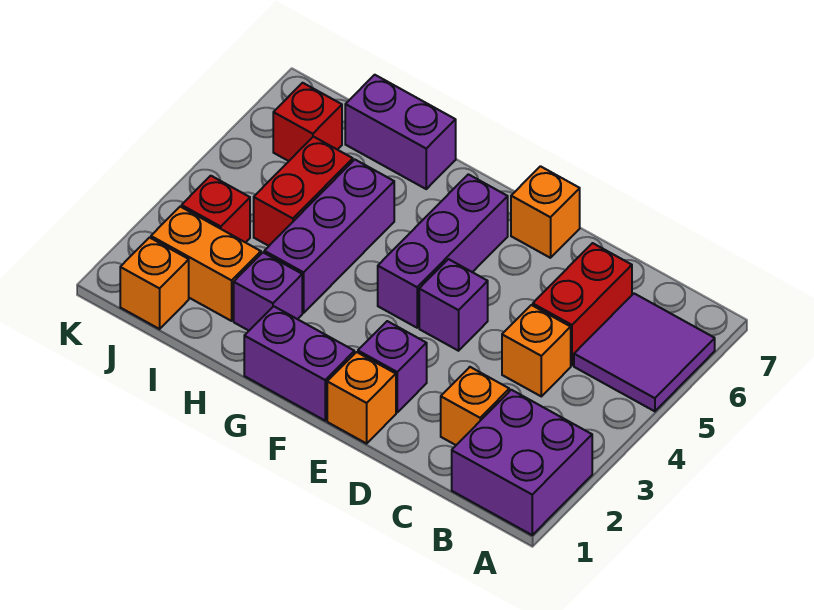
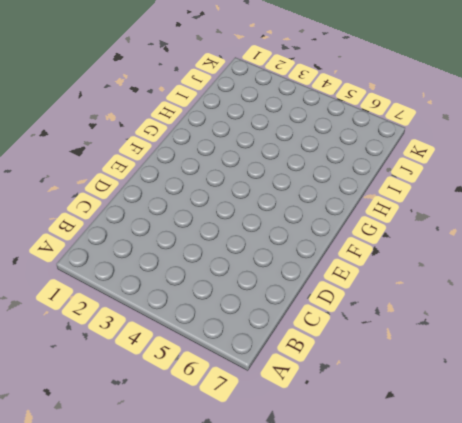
none -> purple 2x2 brick [452,390,592,535]
none -> purple 2x2 tile [574,294,715,411]
none -> orange 1x1 brick [441,367,509,445]

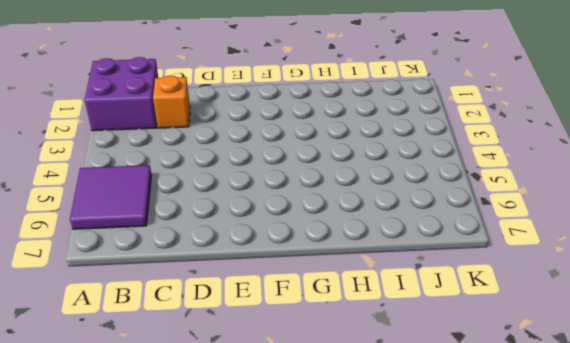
none -> orange 1x1 brick [502,305,571,396]
none -> red 1x2 brick [533,243,632,365]
none -> orange 1x1 brick [327,352,396,444]

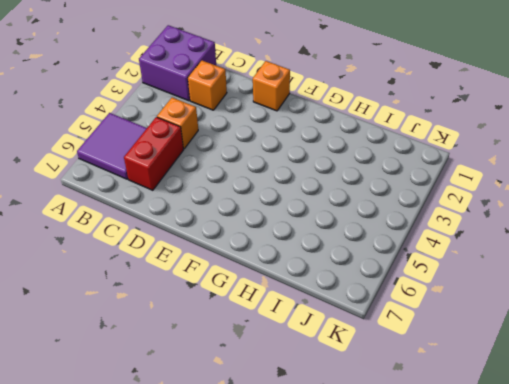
none -> purple 1x1 brick [358,321,427,412]
none -> purple 1x1 brick [419,259,488,351]
none -> orange 1x1 brick [511,166,580,258]

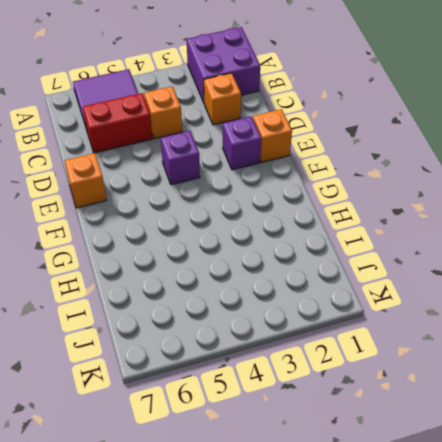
none -> purple 1x2 brick [244,306,354,421]
none -> purple 1x3 brick [378,174,508,328]
none -> purple 1x1 brick [234,253,302,331]

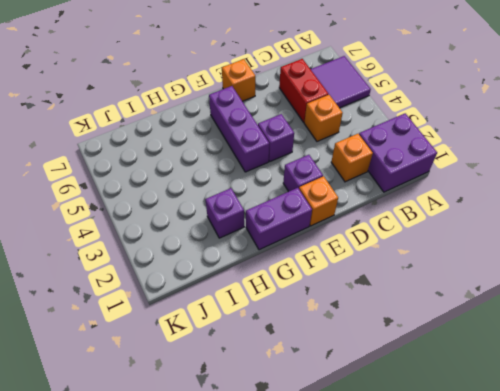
none -> purple 1x3 brick [264,160,394,313]
none -> purple 1x2 brick [345,75,456,189]
none -> orange 1x2 brick [151,207,261,321]

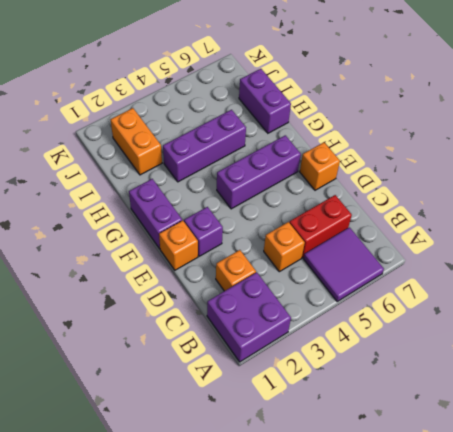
none -> purple 1x1 brick [419,259,488,351]
none -> purple 1x1 brick [234,253,302,331]
none -> red 1x2 brick [254,137,353,246]

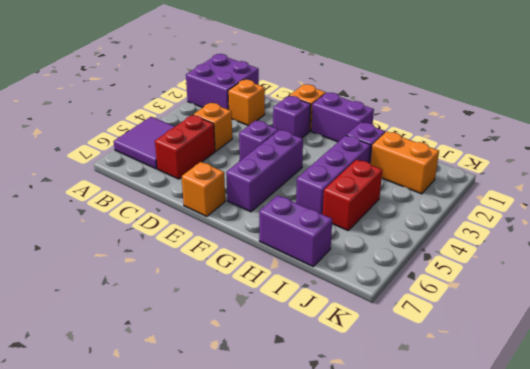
none -> orange 1x1 brick [120,238,189,329]
none -> red 1x1 brick [182,176,250,243]
none -> red 1x1 brick [273,83,342,161]

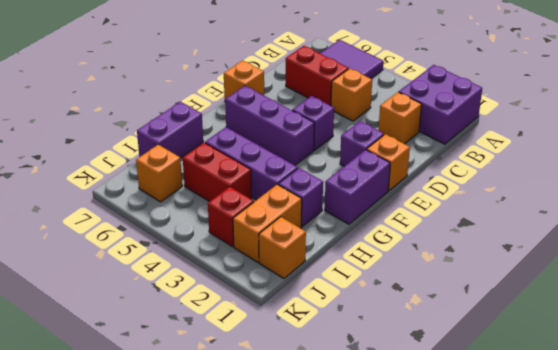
orange 1x1 brick [136,145,182,202] -> red 1x1 brick [273,83,342,161]

